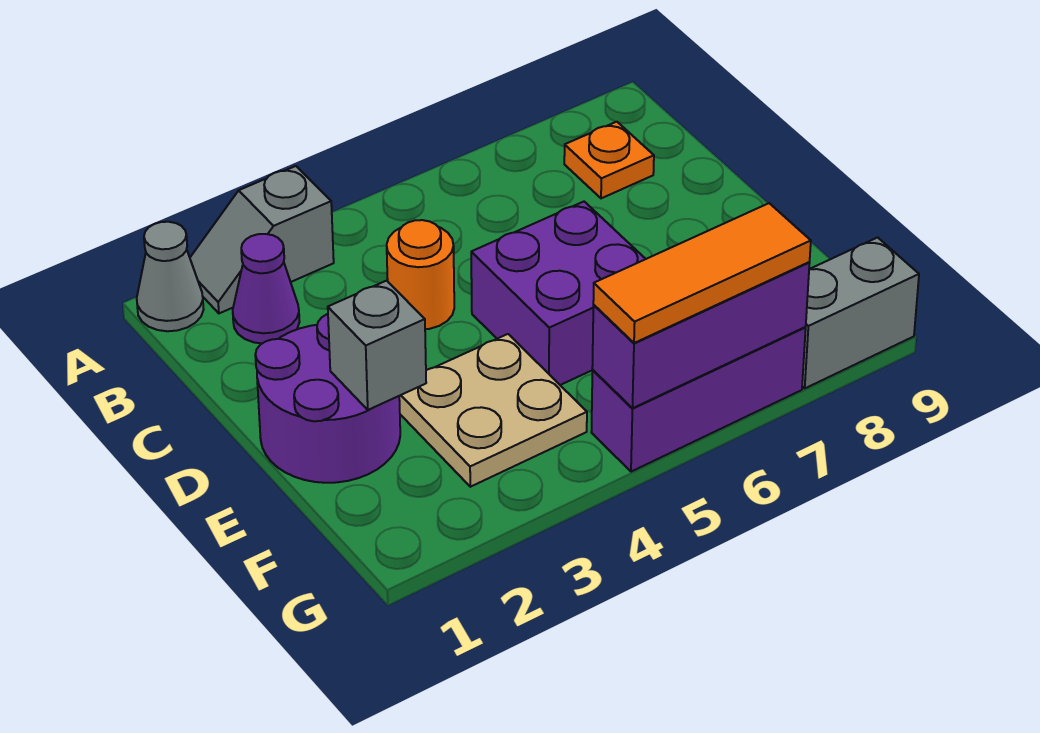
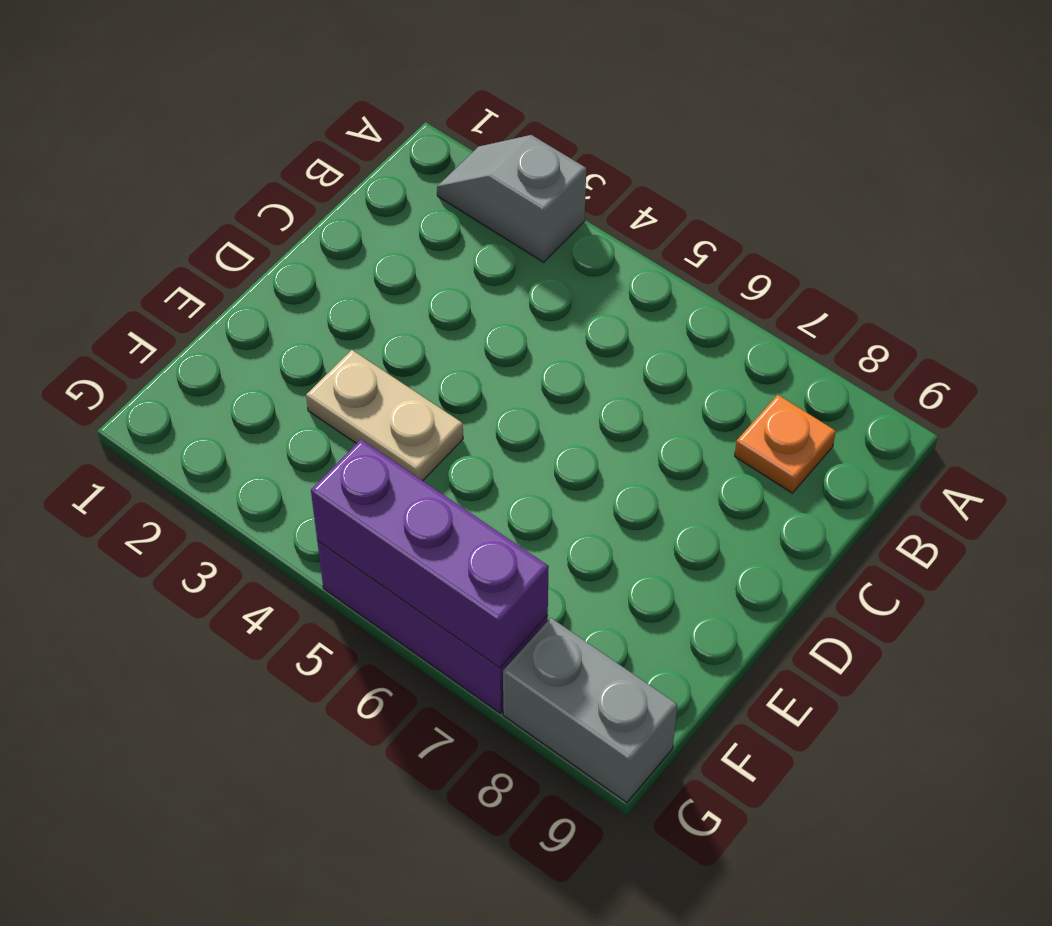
tan 1x2 plate [306,350,463,481] -> tan 2x2 plate [399,334,587,487]
none -> grey 1x1 cone [137,222,204,331]
none -> purple 1x1 cone [233,234,300,343]
none -> orange 1x1 round brick [387,220,454,329]

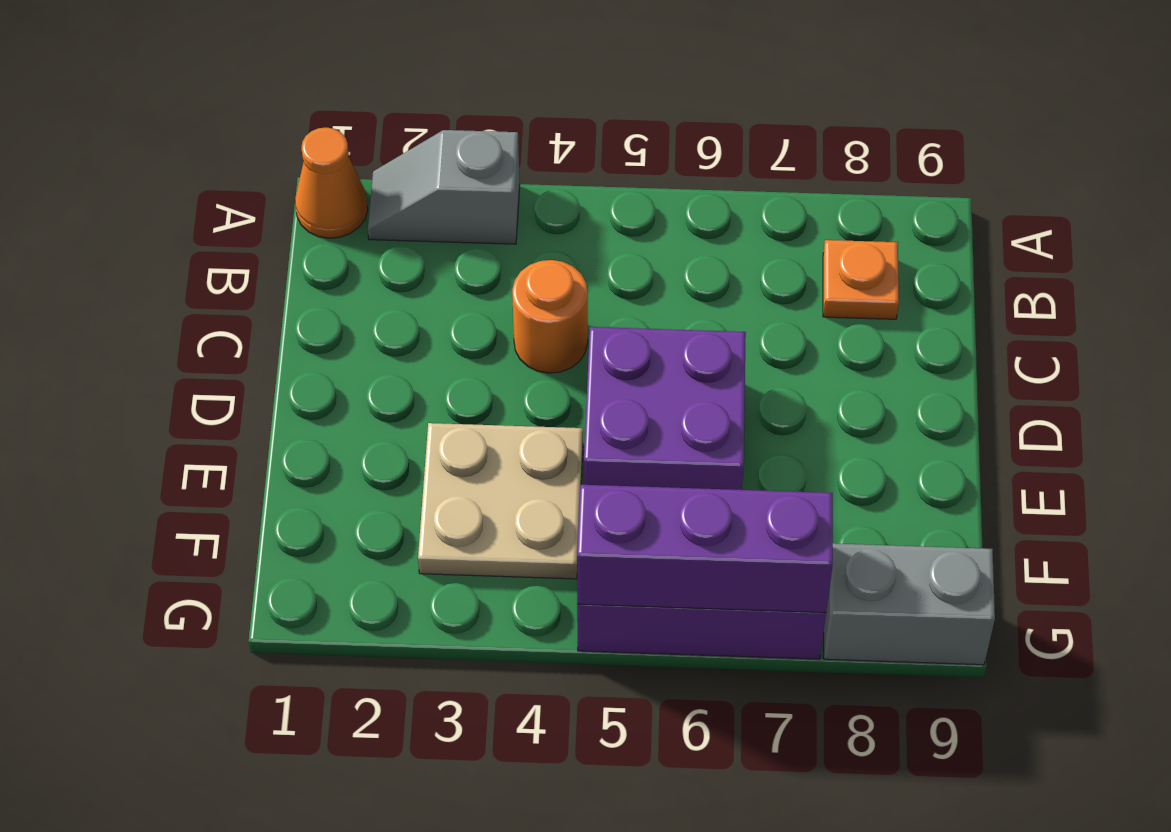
orange 1x1 cone [295,127,368,238] -> grey 1x1 cone [137,222,204,331]
none -> purple 1x1 cone [233,234,300,343]
none -> purple 2x2 round brick [255,314,400,483]
none -> grey 1x1 brick [328,281,426,410]

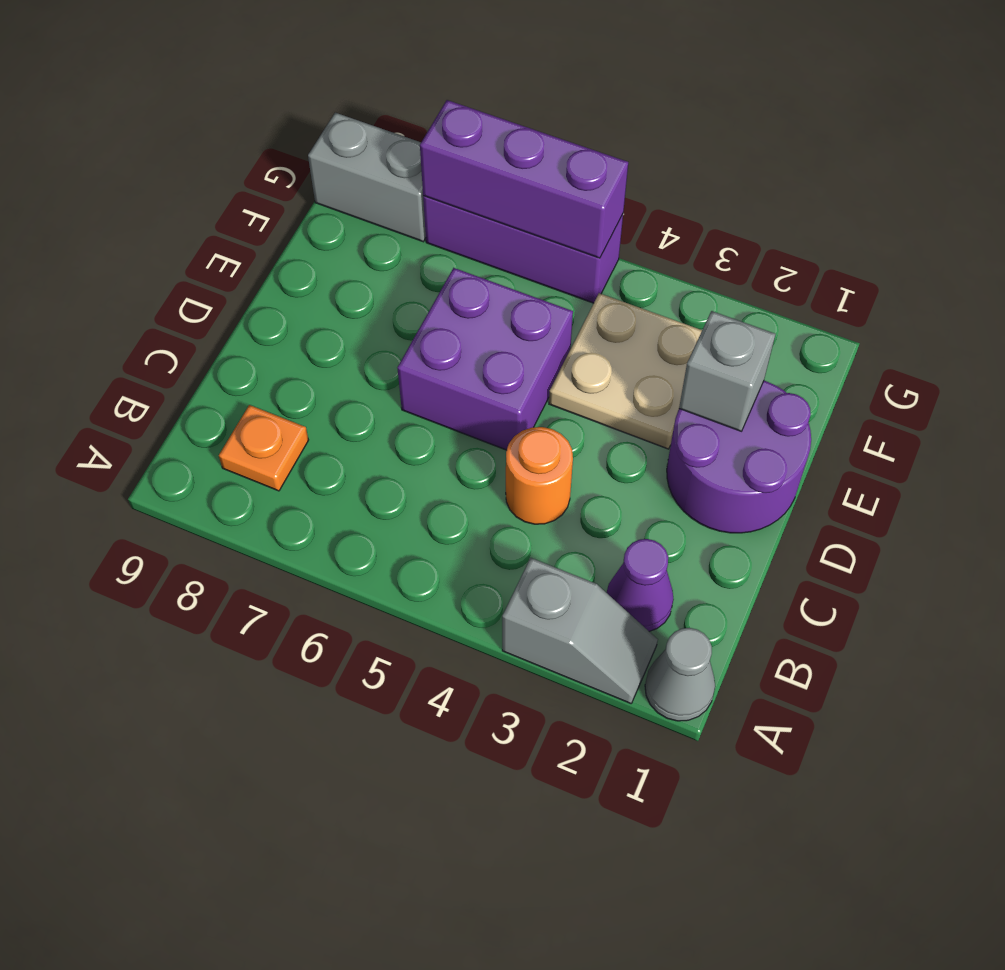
none -> orange 1x3 tile [593,203,811,343]

